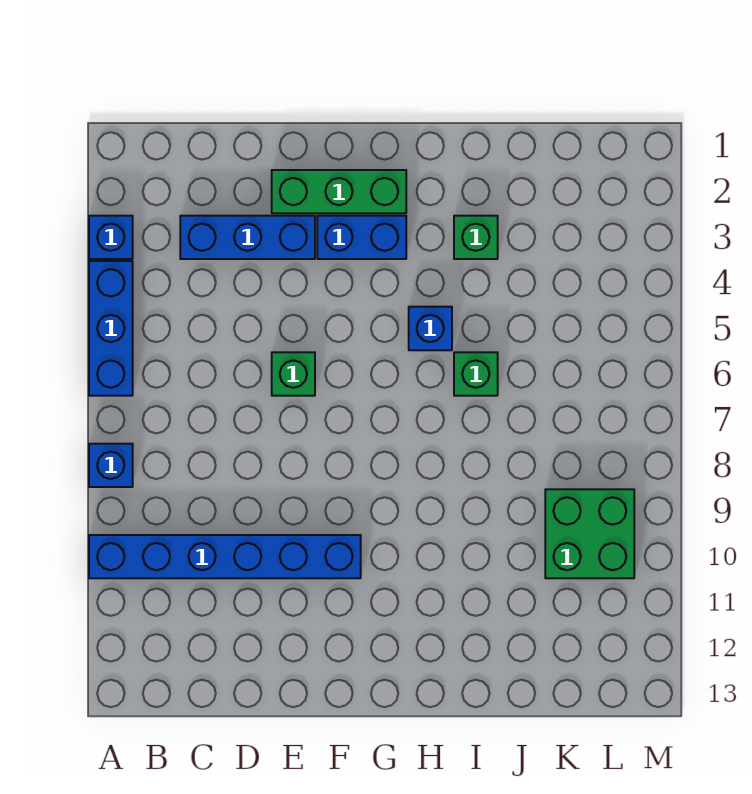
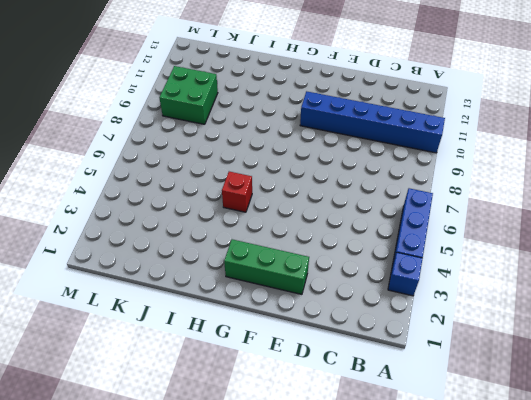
red 1x1 brick [222,172,252,212] -> blue 1x1 brick [409,307,452,350]
none -> blue 1x1 brick [89,444,133,487]
none -> blue 1x3 brick [180,216,315,259]
none -> green 1x1 brick [272,352,315,396]

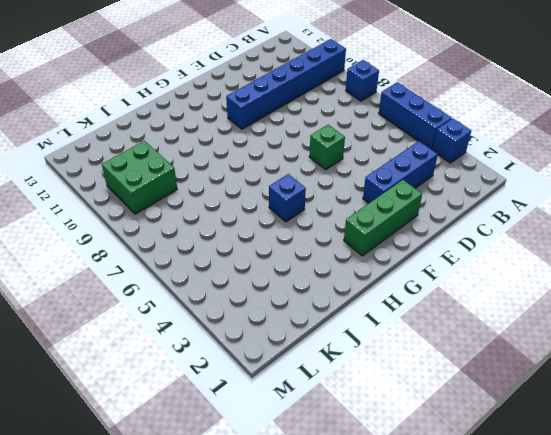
none -> blue 1x2 brick [317,216,406,259]
none -> green 1x1 brick [454,216,498,259]
none -> green 1x1 brick [454,352,498,396]

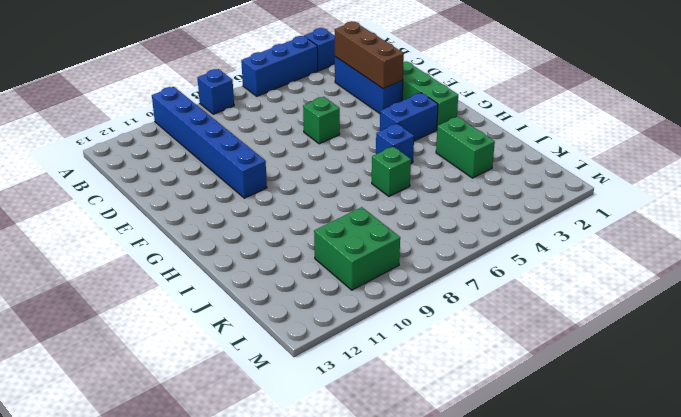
brown 1x3 brick [335,21,404,89] -> none
blue 1x2 brick [380,93,438,141] -> blue 1x2 brick turned to [317,216,406,259]
green 1x2 brick [436,117,495,178] -> green 1x1 brick [454,216,498,259]

